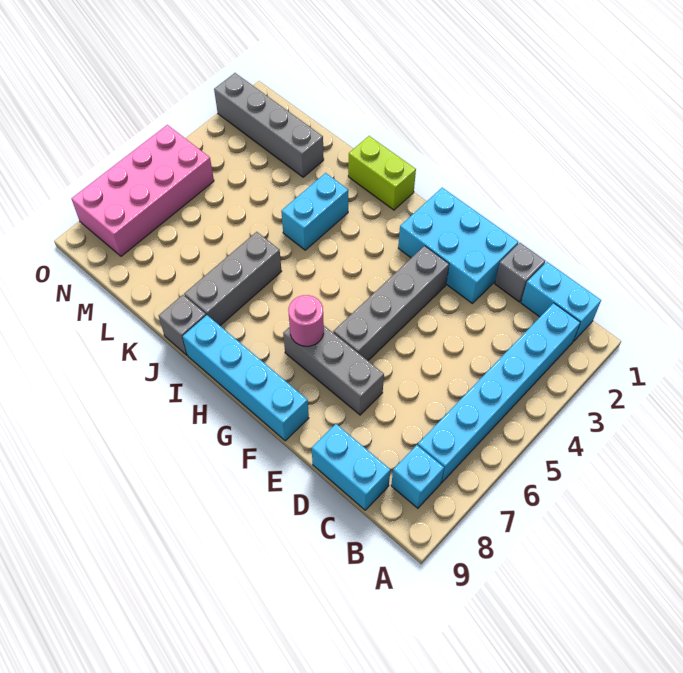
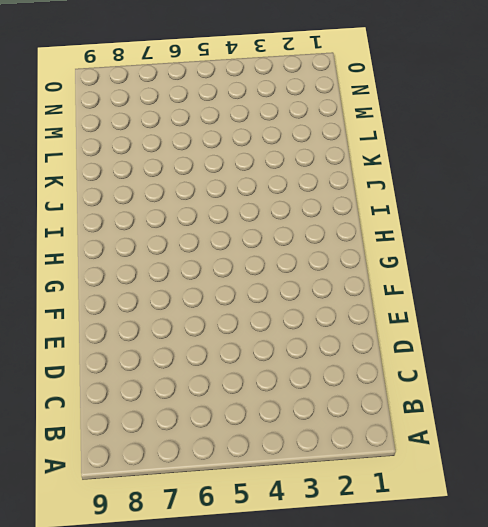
none -> cyan 1x2 brick [521,262,601,341]
none -> cyan 1x6 brick [418,303,580,483]
none -> cyan 1x1 brick [391,445,444,508]

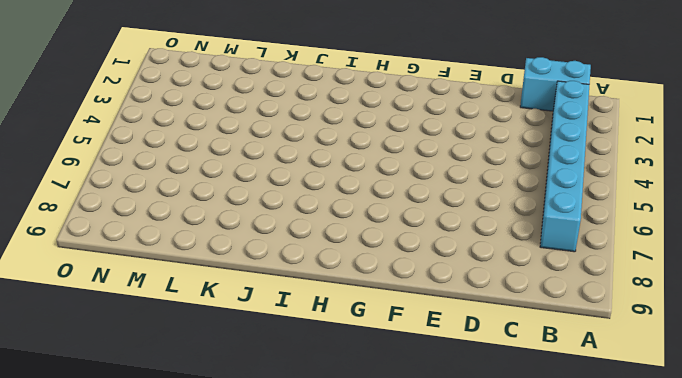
none -> cyan 1x1 brick [391,445,444,508]
none -> cyan 1x2 brick [312,424,390,510]
none -> grey 1x1 brick [495,243,545,302]

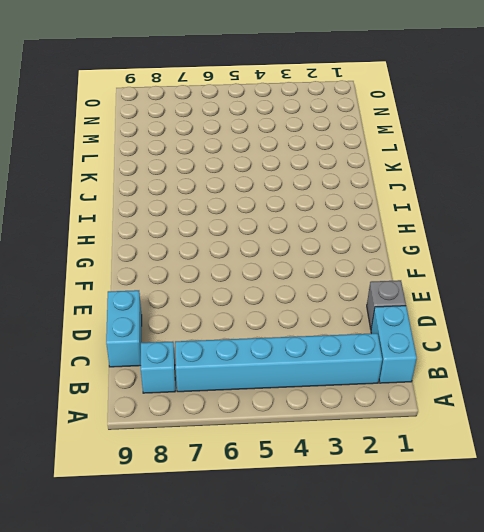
none -> cyan 2x3 brick [398,188,518,304]
none -> grey 1x3 brick [283,326,384,415]
none -> grey 1x4 brick [333,246,449,360]

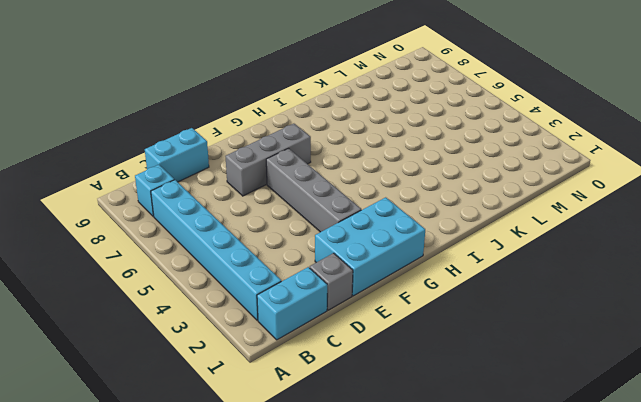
none -> cyan 1x4 brick [183,315,309,441]
none -> lime 1x2 brick [348,136,416,210]
none -> cyan 1x2 brick [281,173,348,250]

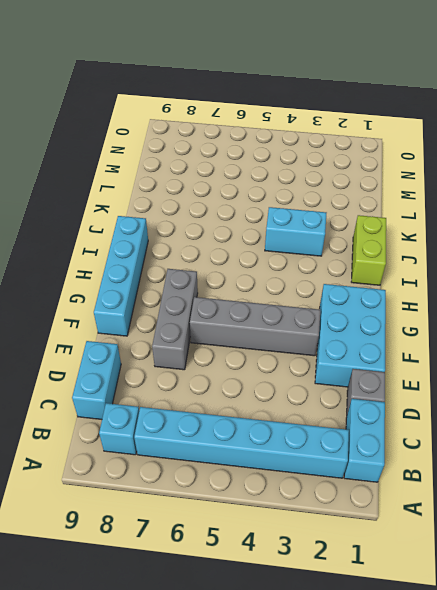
none -> grey 1x3 brick [184,232,282,325]
none -> grey 1x1 brick [158,295,206,355]
none -> grey 1x4 brick [214,73,324,177]

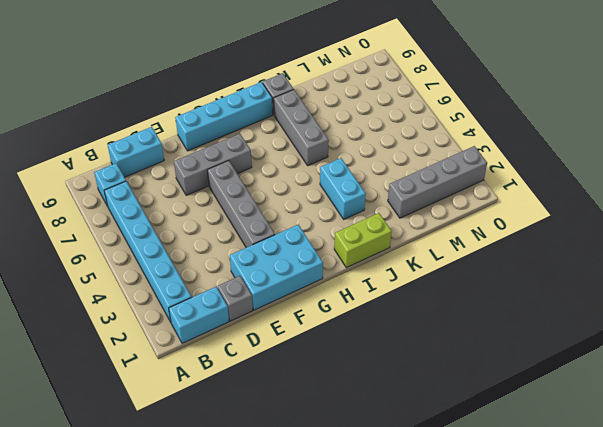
none -> pink 2x4 brick [71,125,214,256]
none -> pink 1x1 round brick [288,295,324,346]

